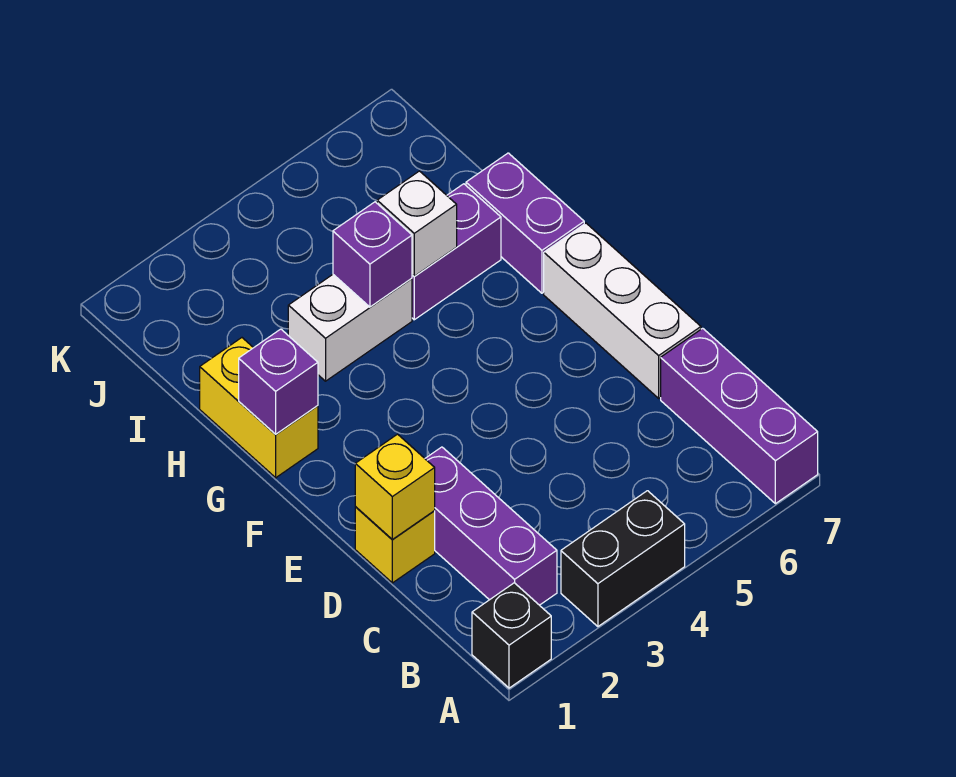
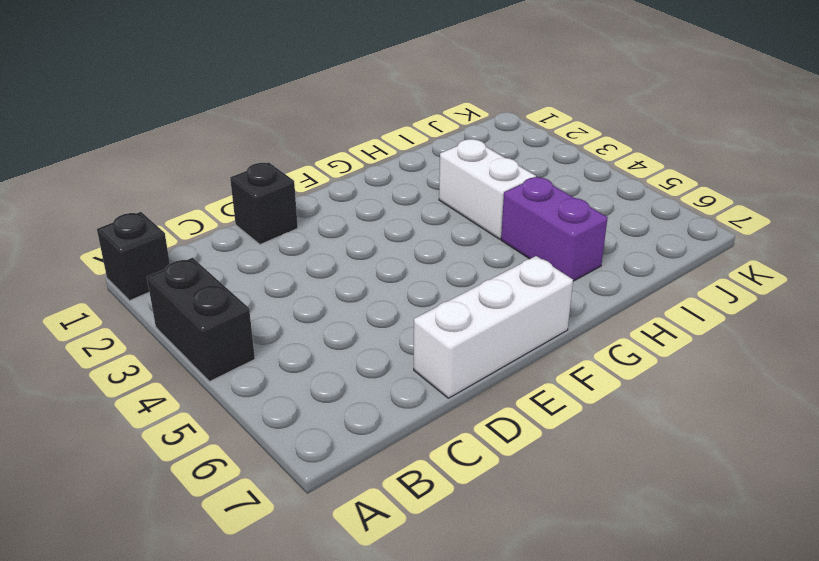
black 1x1 brick [230,162,298,245] -> yellow 1x1 brick [355,507,435,583]
none -> purple 1x3 brick [661,328,818,504]
none -> purple 1x3 brick [425,447,557,605]
none -> yellow 1x2 brick [200,338,318,478]

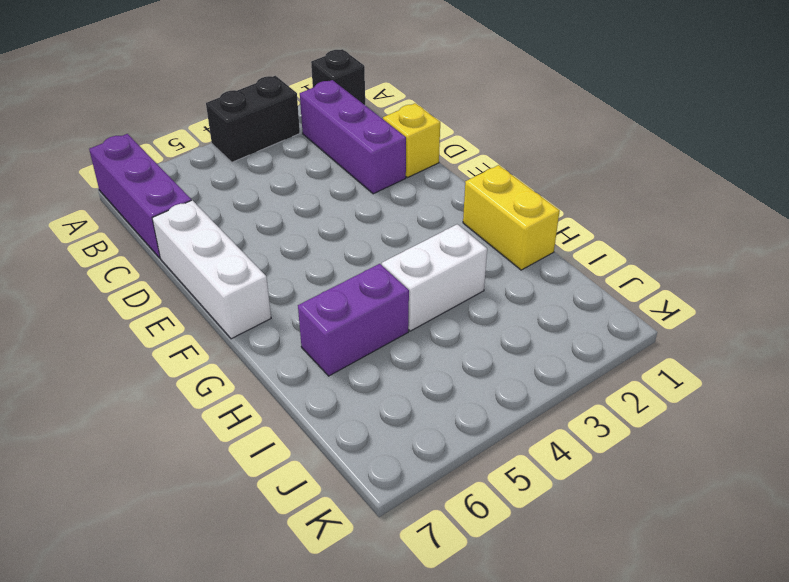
none -> purple 1x2 brick [466,153,584,293]
none -> yellow 1x1 brick [355,434,435,539]
none -> purple 1x1 brick [239,329,318,434]

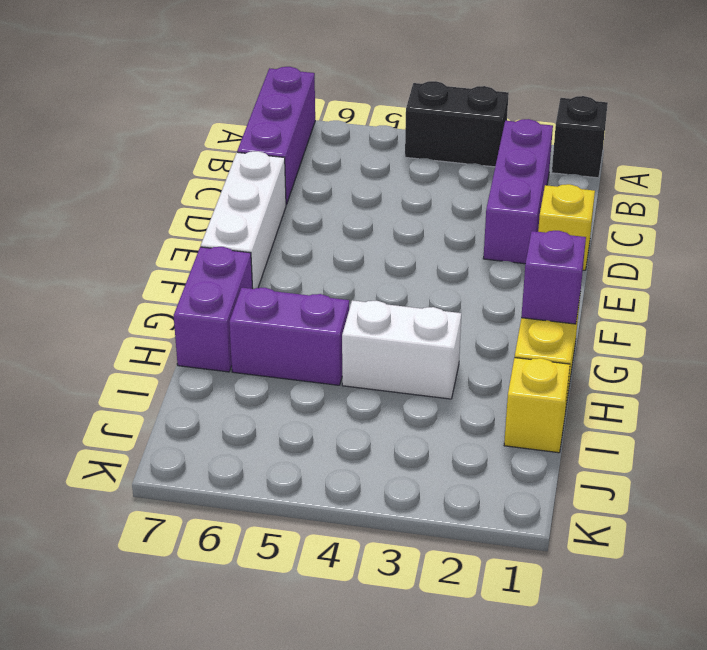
yellow 1x1 brick [504,358,570,453] -> yellow 1x1 brick moved to [355,434,435,539]
none -> purple 1x1 brick [333,202,412,307]
none -> white 1x1 brick [377,171,457,276]

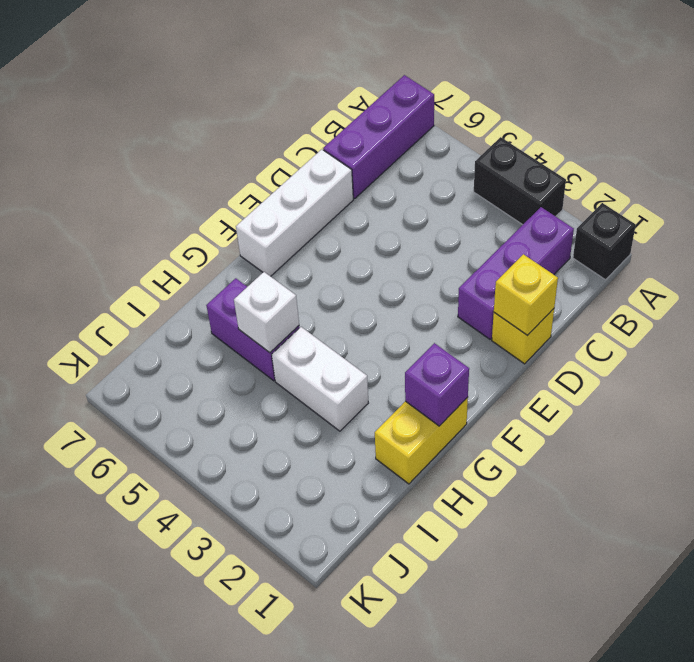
none -> purple 1x2 brick [466,153,584,293]
none -> purple 1x1 brick [333,202,412,307]

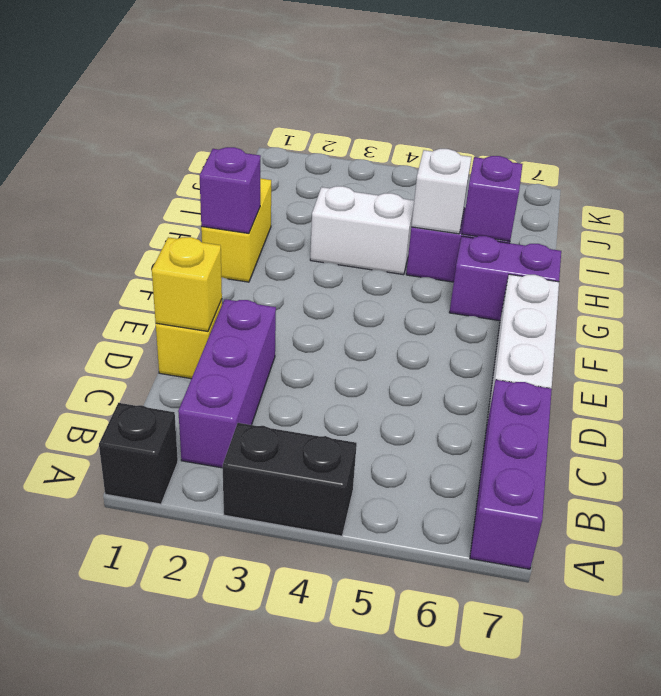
purple 1x2 brick [449,236,561,321] -> purple 1x2 brick turned to [466,153,584,293]
purple 1x1 brick [462,156,523,241] -> purple 1x1 brick moved to [333,202,412,307]

